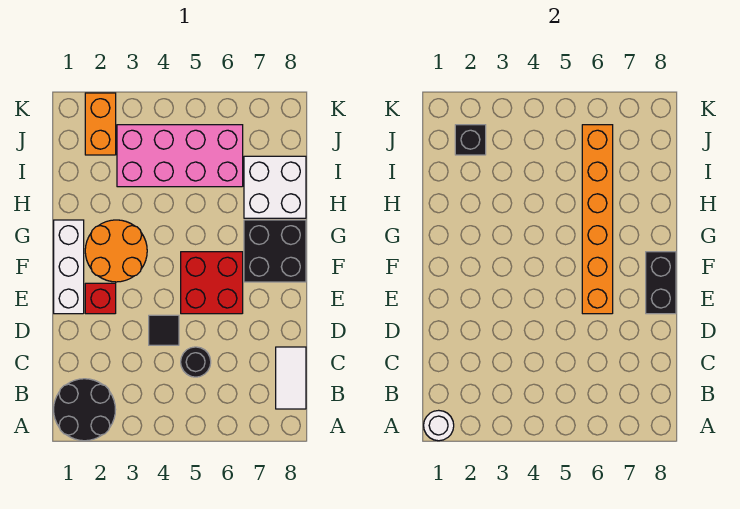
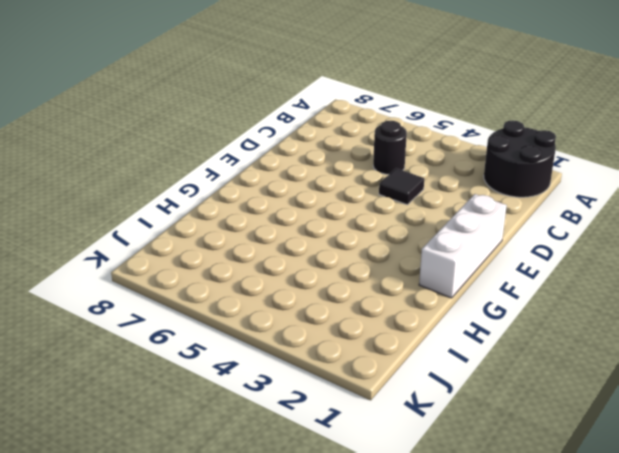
none -> white 1x2 tile [276,347,306,409]
none -> red 1x1 brick [85,283,116,314]
none -> red 2x2 brick [181,252,243,314]

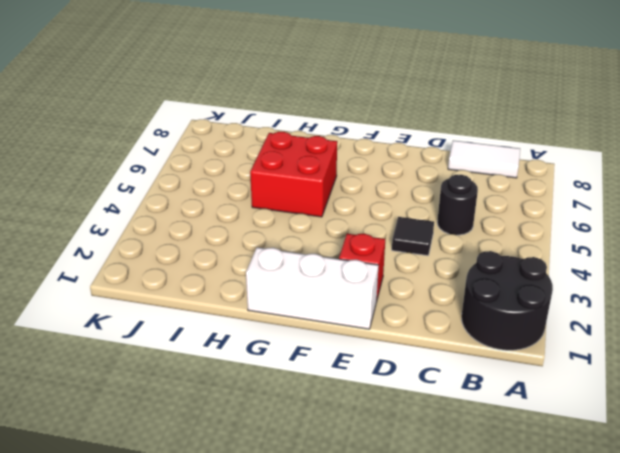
red 2x2 brick [250,132,337,217] -> red 2x2 brick moved to [181,252,243,314]
none -> orange 2x2 round brick [85,220,147,282]
none -> black 2x2 brick [244,220,306,282]
none -> white 2x2 brick [244,156,306,218]

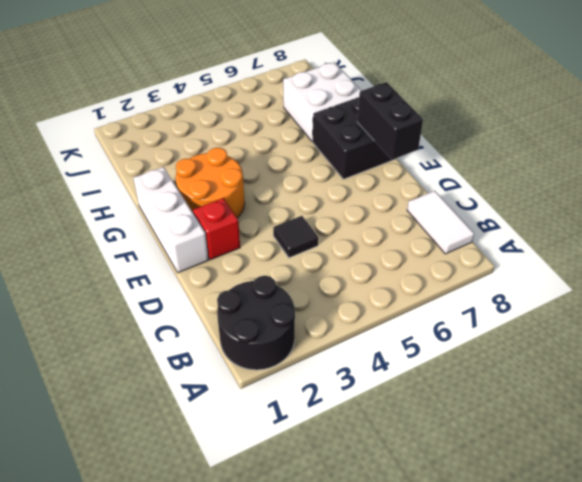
none -> black 1x1 round brick [181,347,211,377]
none -> red 2x2 brick [181,252,243,314]
none -> pink 2x4 brick [117,125,243,187]

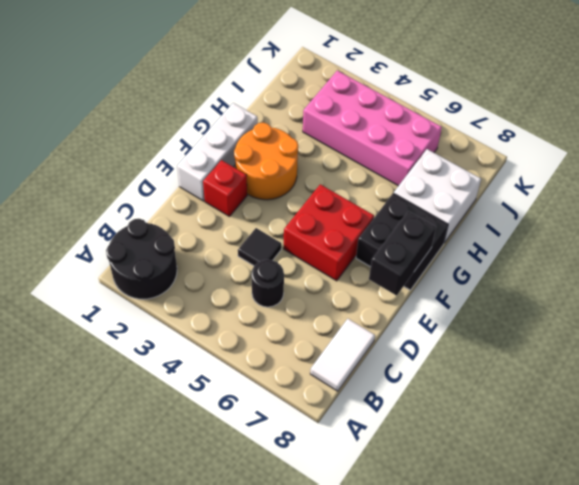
none -> orange 1x2 brick [85,93,116,155]
none -> white 1x1 round brick [424,410,454,441]
none -> orange 1x6 brick [582,125,613,314]

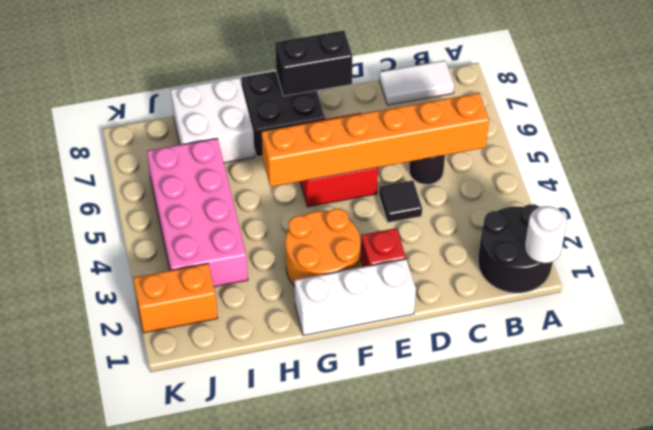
orange 1x6 brick [262,93,489,187] -> orange 1x6 brick moved to [582,125,613,314]
none -> black 1x1 brick [455,125,486,155]

